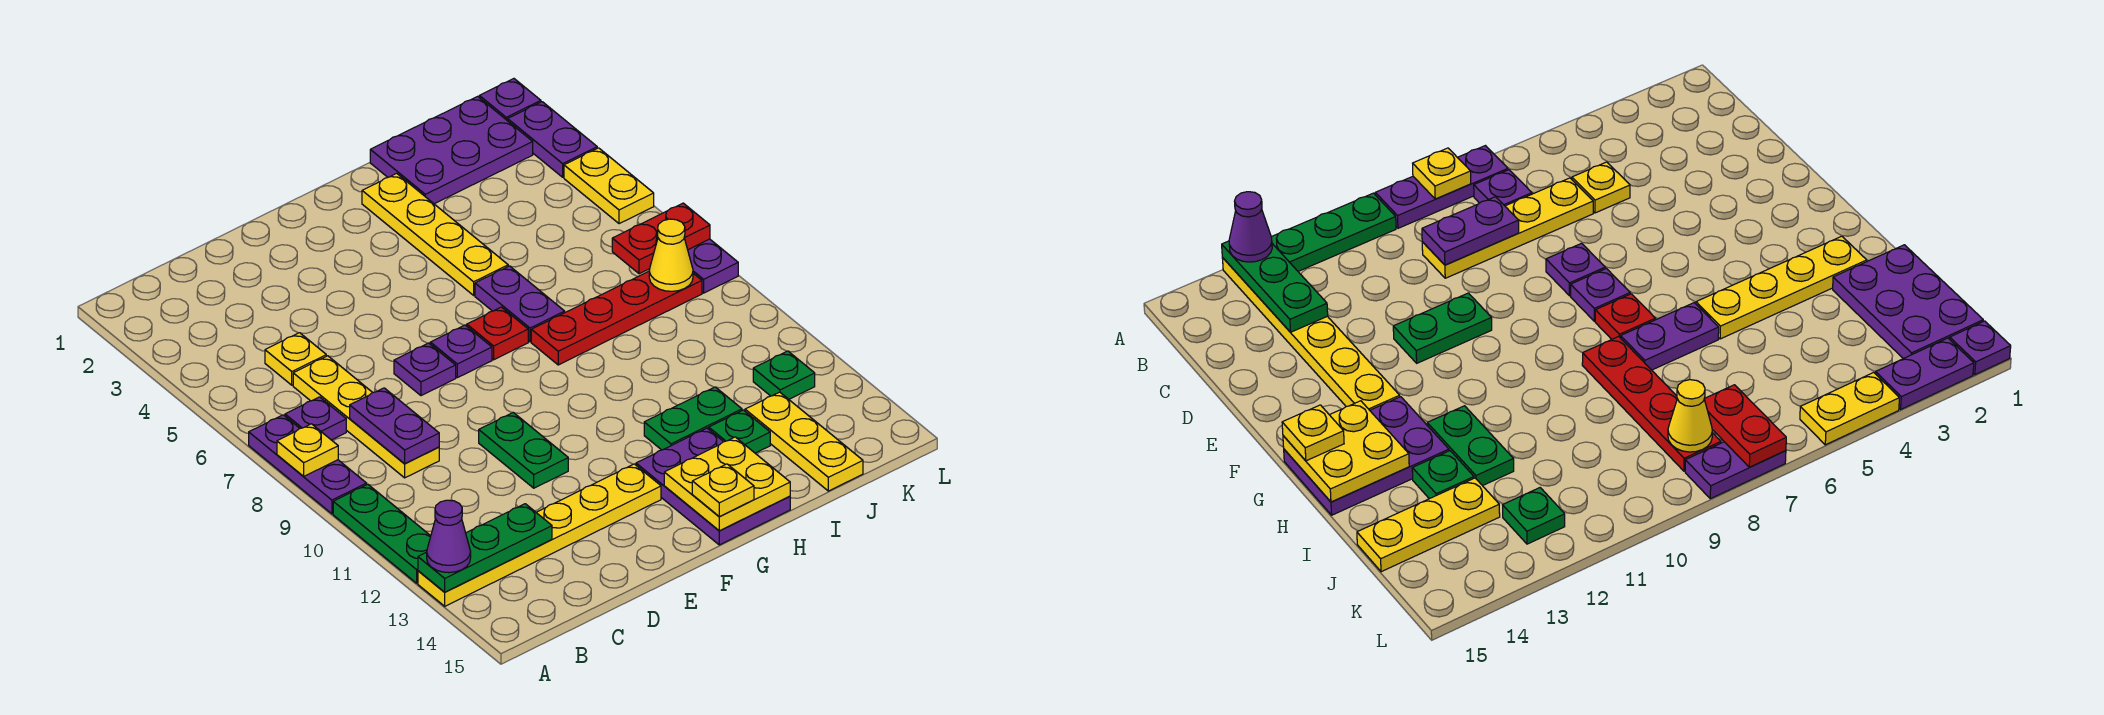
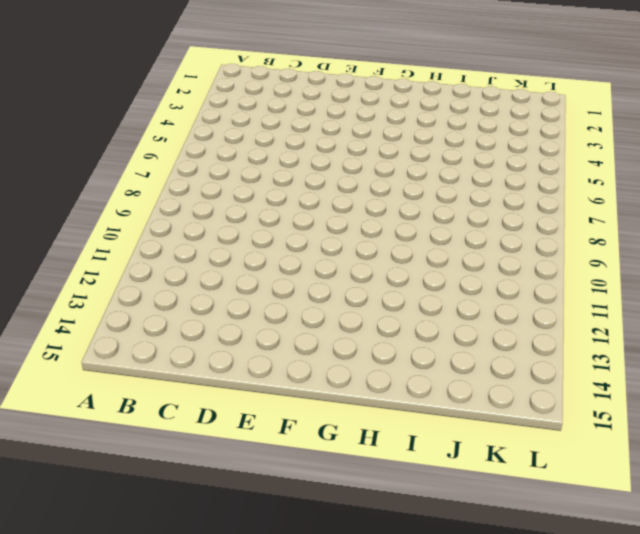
none -> purple 1x3 plate [249,415,367,514]
none -> green 1x3 plate [333,484,431,583]
none -> yellow 1x6 plate [418,464,661,606]
none -> purple 1x1 plate [285,397,346,440]

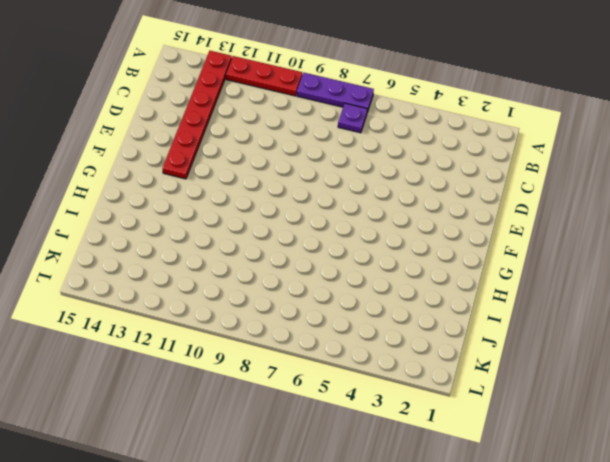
red 1x3 plate [226,56,302,96] -> green 1x3 plate [333,484,431,583]
red 1x6 plate [162,51,232,179] -> yellow 1x6 plate [418,464,661,606]
none -> yellow 1x1 plate [265,333,326,385]
none -> yellow 1x4 plate [293,356,439,478]
none -> purple 1x1 plate [394,343,456,396]
none -> green 1x2 plate [479,413,568,488]

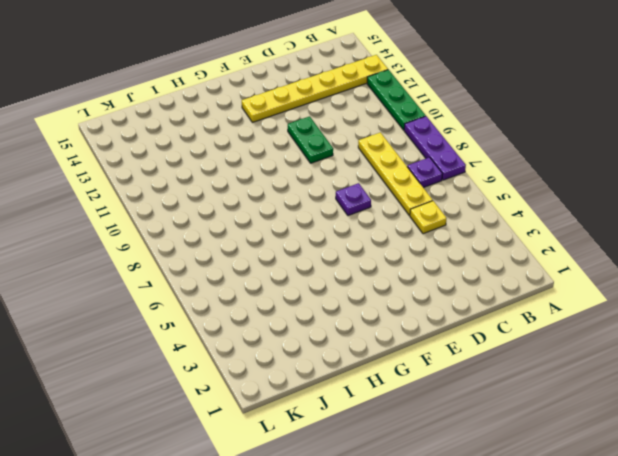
none -> purple 1x1 plate [430,325,492,378]
none -> red 1x1 plate [467,307,528,360]
none -> purple 2x3 plate [636,428,790,545]
none -> yellow 1x4 plate [362,173,508,295]

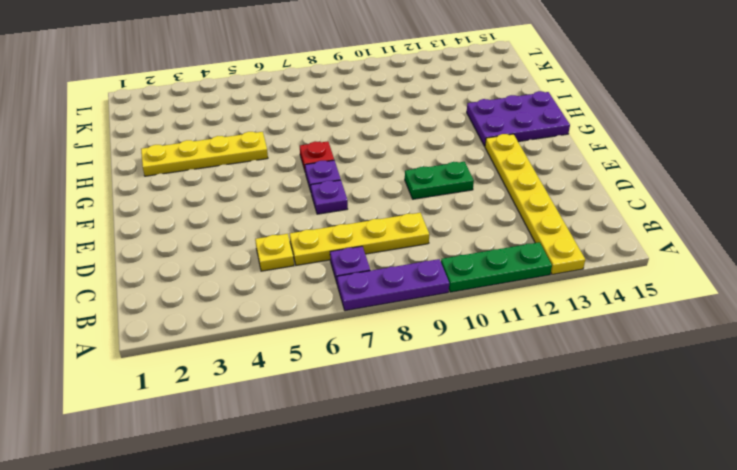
none -> purple 1x2 plate [475,266,565,342]
none -> red 1x4 plate [531,271,702,365]
none -> green 1x2 plate [644,387,742,450]
none -> purple 2x3 plate [370,96,533,204]

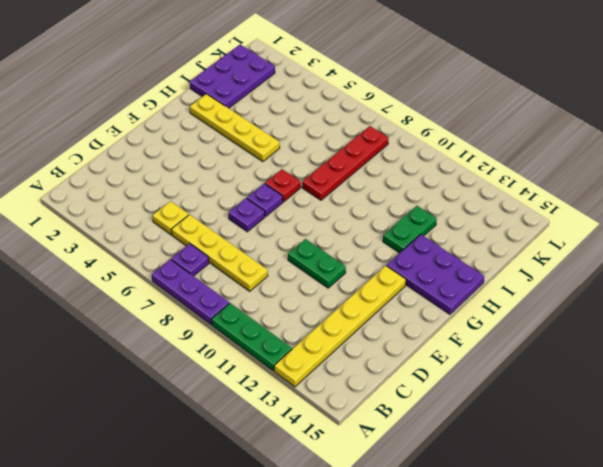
none -> purple 1x2 plate [475,266,565,342]
none -> green 1x1 plate [709,410,770,453]
none -> yellow 1x3 plate [745,392,863,491]
none -> green 1x1 plate [753,351,815,399]

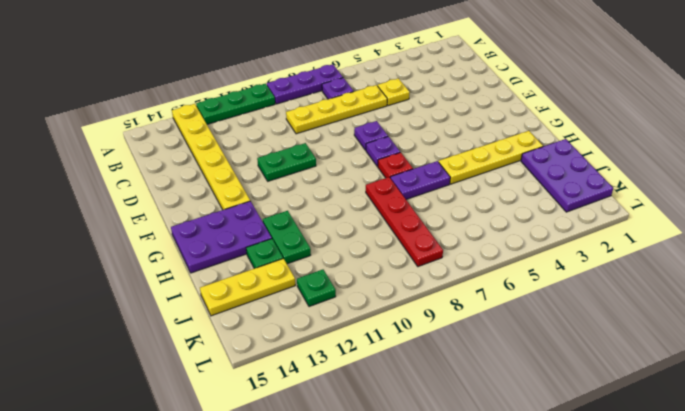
none -> purple 1x1 plate [479,79,541,121]
none -> purple 1x2 plate [508,102,597,177]
none -> yellow 1x2 plate [564,148,654,224]
none -> purple 1x2 plate [688,239,738,293]

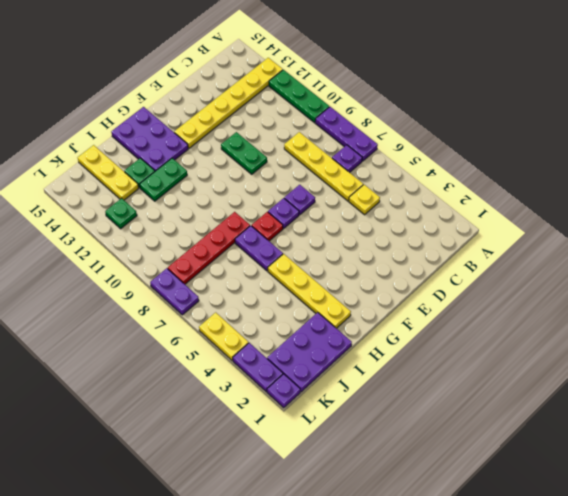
none -> yellow 1x1 plate [277,424,338,476]
none -> green 1x3 plate [418,504,552,592]
none -> purple 1x2 plate [350,388,439,463]
none -> yellow 2x2 plate [664,437,790,531]

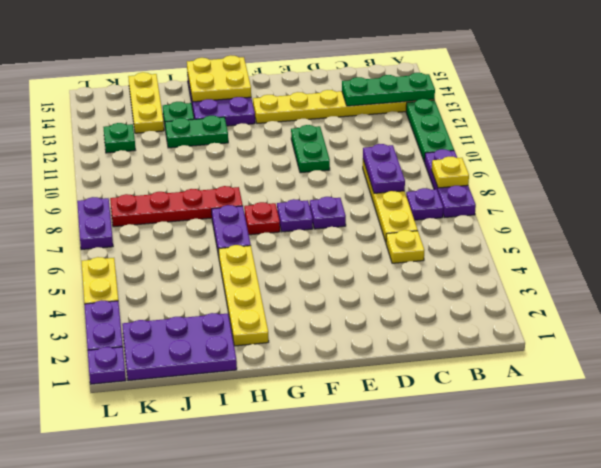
none -> red 1x2 plate [612,203,710,274]
none -> yellow 1x1 cone [649,219,693,291]
none -> purple 1x1 cone [427,500,471,573]
none -> yellow 1x1 plate [692,464,754,516]

